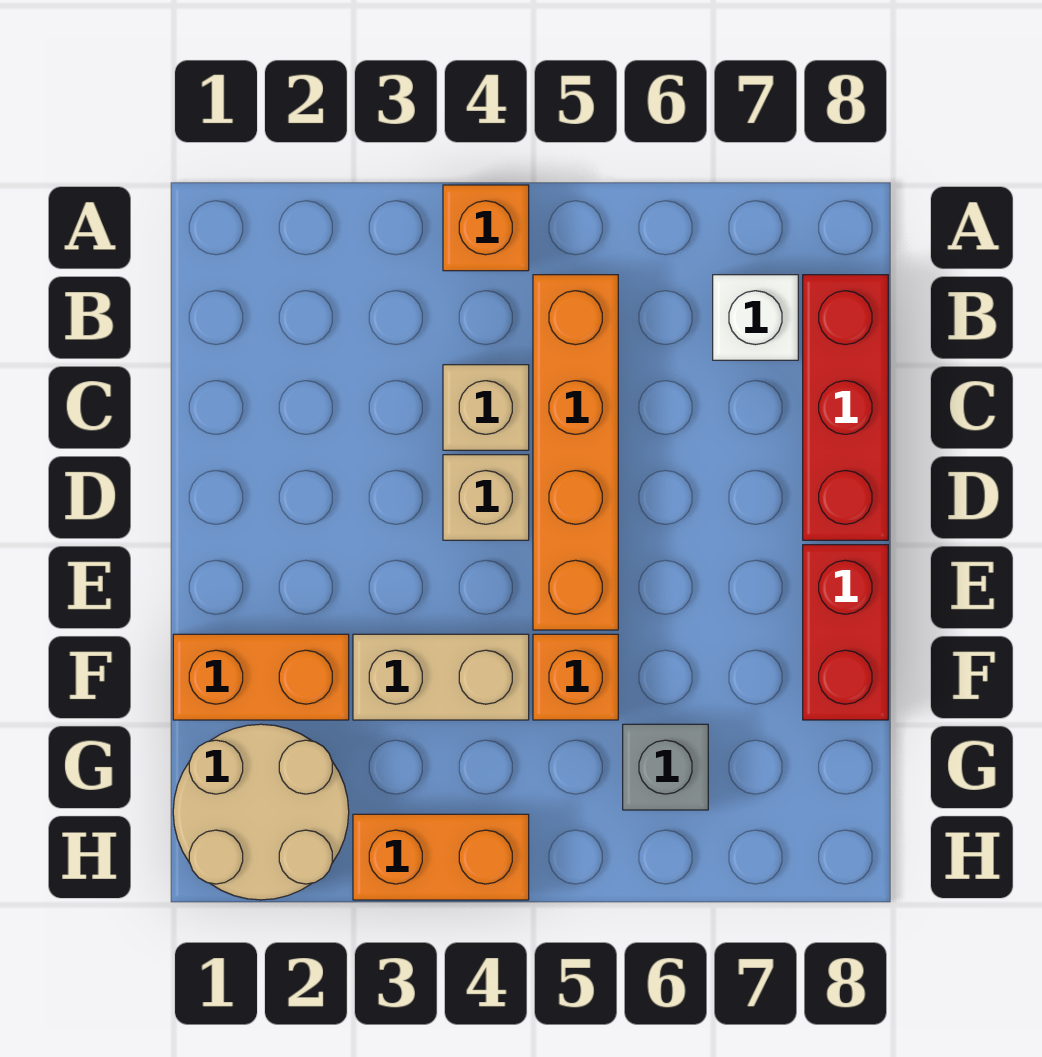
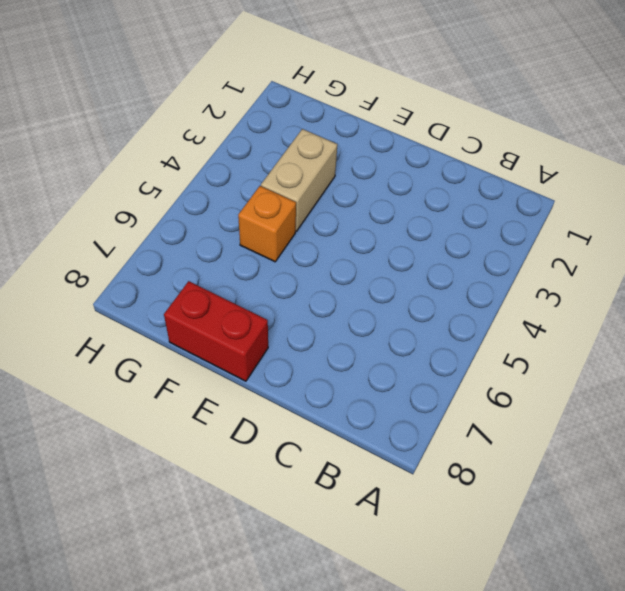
none -> orange 1x1 brick [443,185,529,271]
none -> orange 1x4 brick [533,275,618,630]
none -> white 1x1 brick [713,275,798,360]

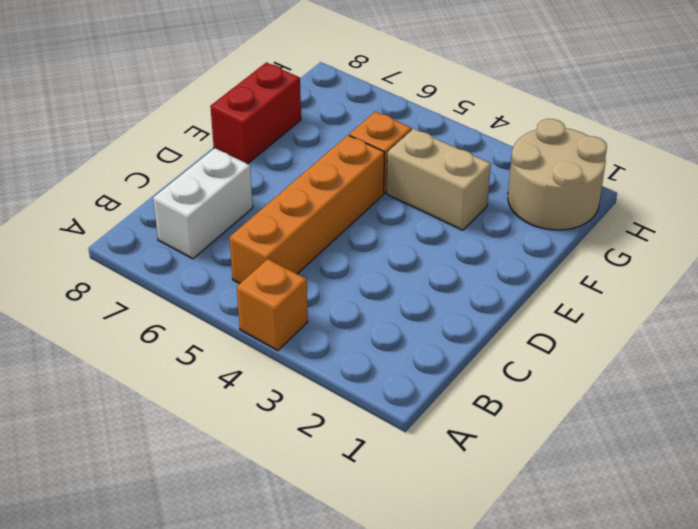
white 1x2 brick [153,148,253,259] -> white 1x1 brick [713,275,798,360]
none -> red 1x3 brick [803,275,888,540]
none -> tan 1x1 brick [443,365,529,450]
none -> tan 1x1 brick [443,455,529,540]

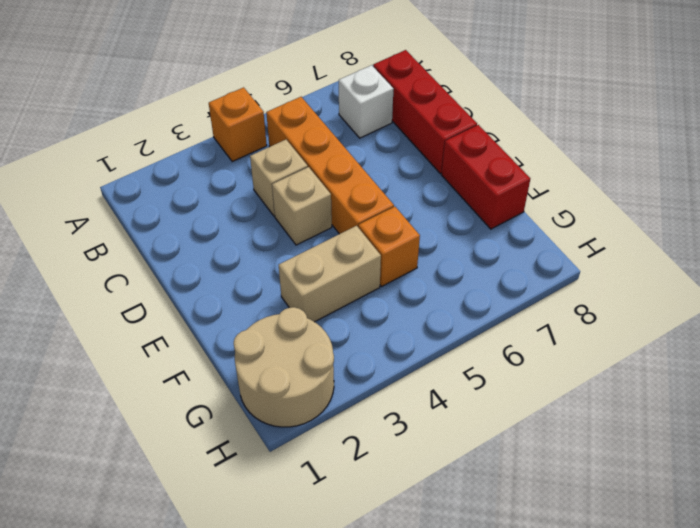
none -> orange 1x2 brick [173,634,349,720]
none -> grey 1x1 brick [623,724,708,810]
none -> orange 1x2 brick [353,814,529,900]

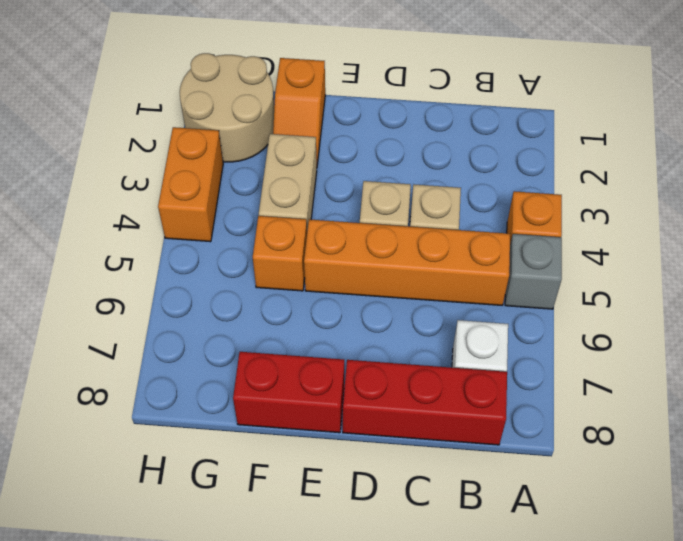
grey 1x1 brick [505,234,562,309] -> grey 1x1 brick moved to [623,724,708,810]
orange 1x2 slope [273,58,325,164] -> orange 1x2 brick [173,634,349,720]

